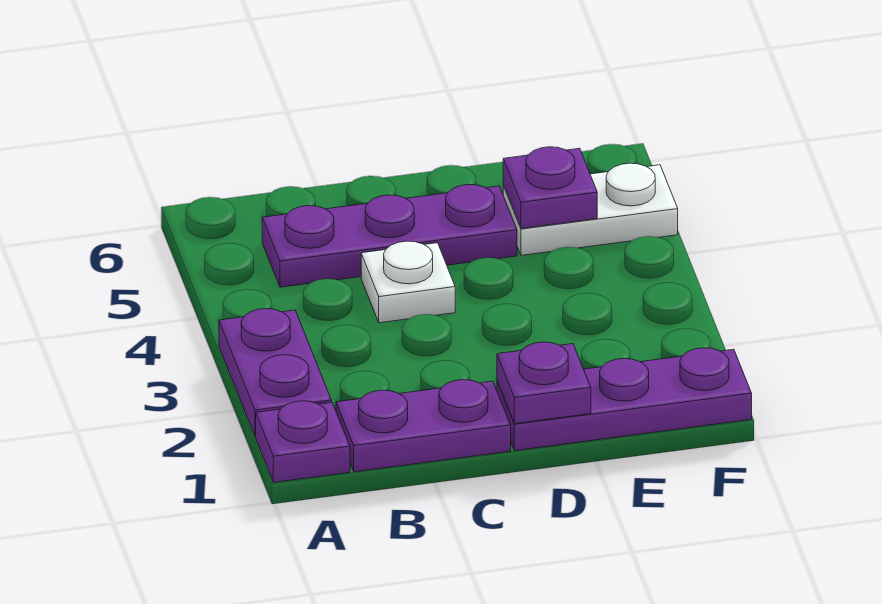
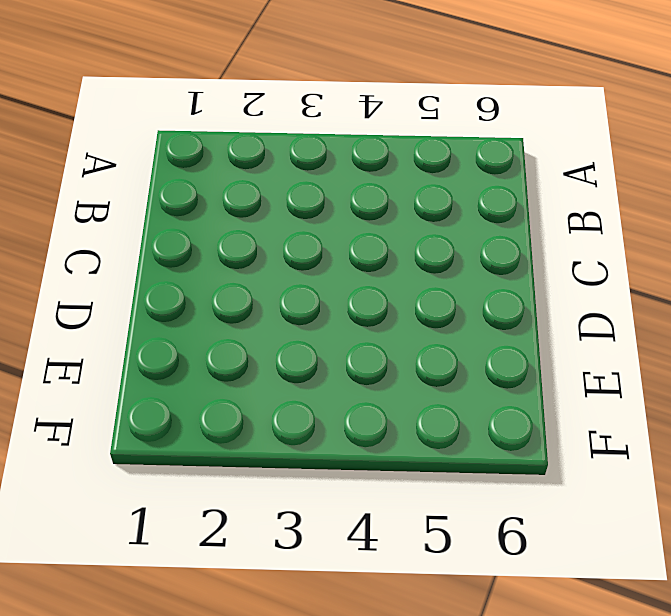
none -> purple 1x1 plate [256,401,350,482]
none -> purple 1x2 plate [219,309,331,436]

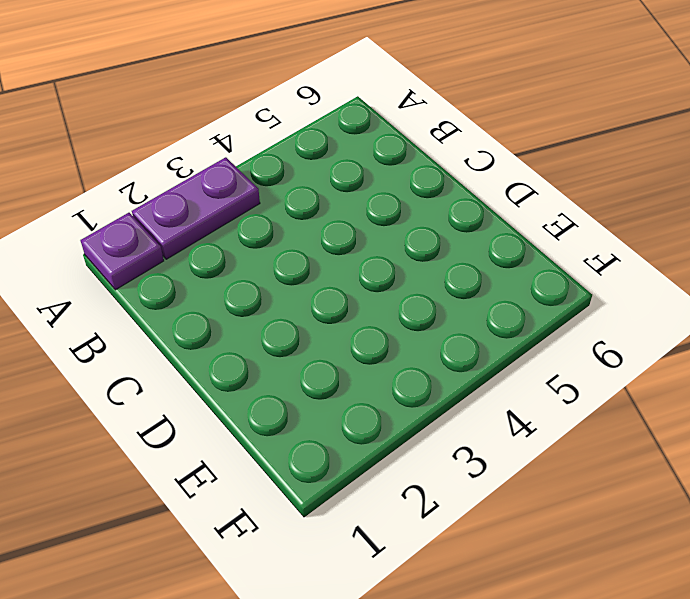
none -> purple 1x2 plate [336,380,511,472]
none -> purple 1x3 plate [262,185,517,287]

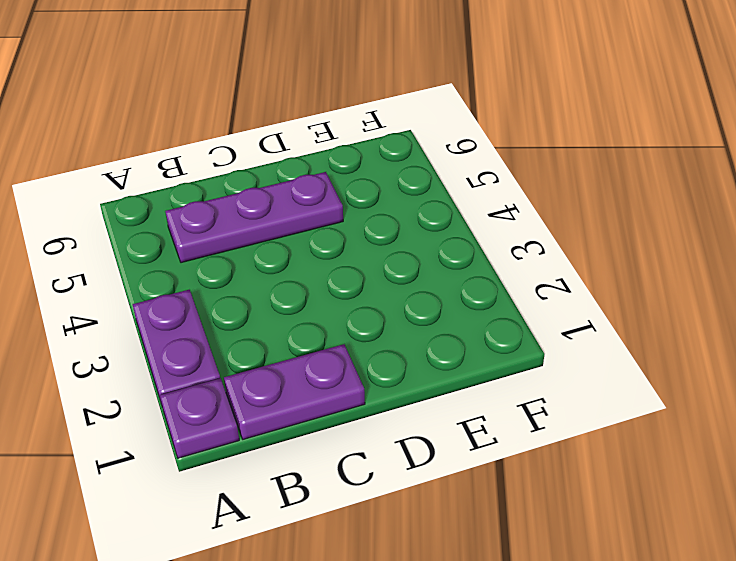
none -> white 1x1 plate [361,241,455,323]
none -> purple 1x3 plate [497,348,752,451]

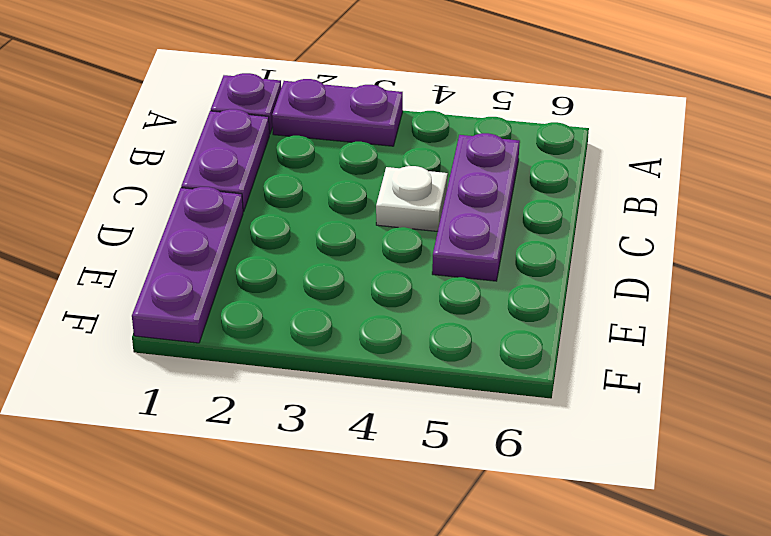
none -> white 1x2 plate [503,163,678,255]
none -> purple 1x1 plate [497,342,591,424]

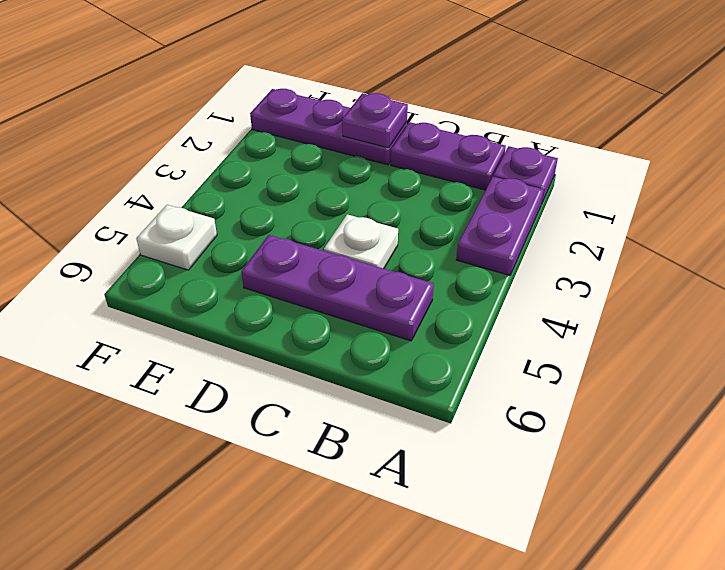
white 1x1 plate [136,205,217,270] -> white 1x2 plate [503,163,678,255]
none -> purple 1x1 plate [503,147,597,228]

